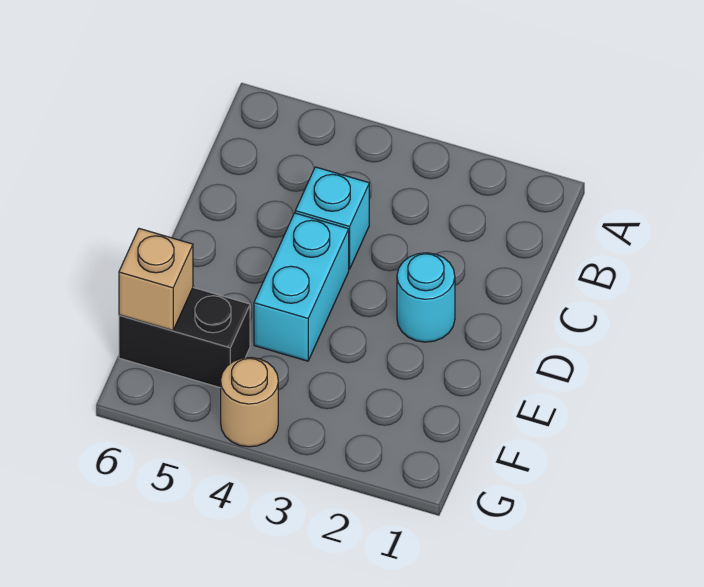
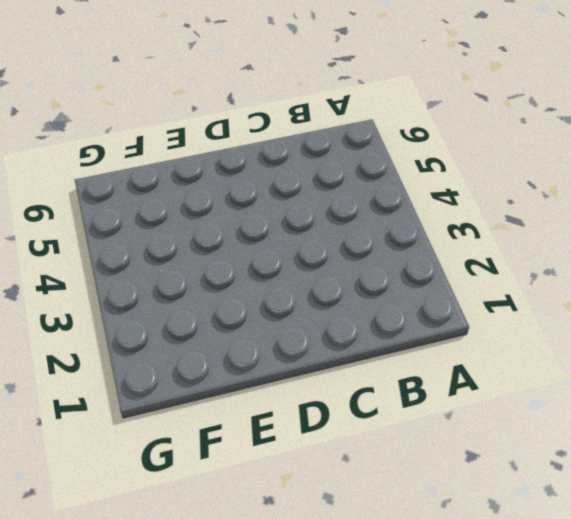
none -> cyan 1x1 brick [295,167,369,269]
none -> cyan 1x1 round brick [397,253,455,342]

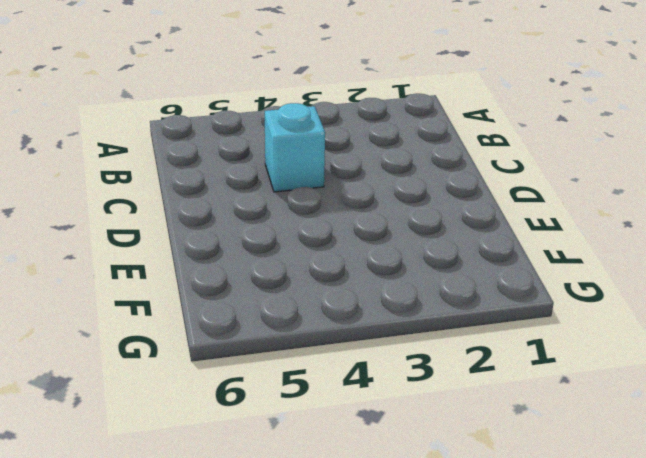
none -> cyan 1x1 round brick [397,253,455,342]
none -> cyan 1x2 brick [254,213,349,361]

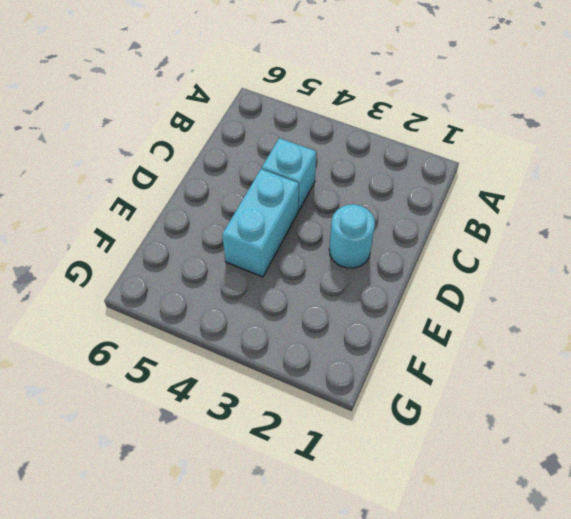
none -> black 1x2 brick [119,288,250,388]
none -> tan 1x1 round brick [221,357,278,447]

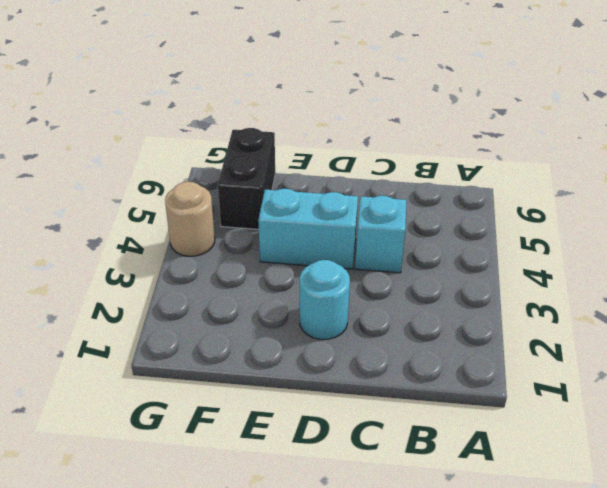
none -> tan 1x1 brick [119,229,193,331]

